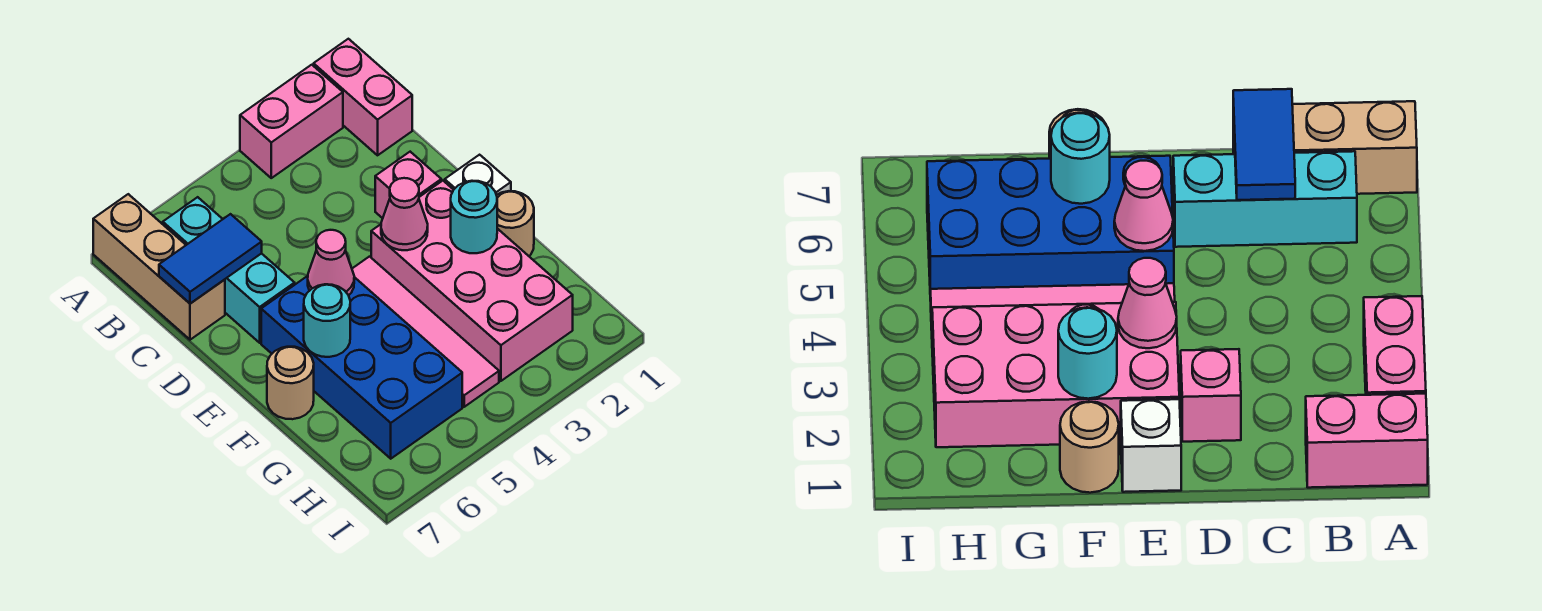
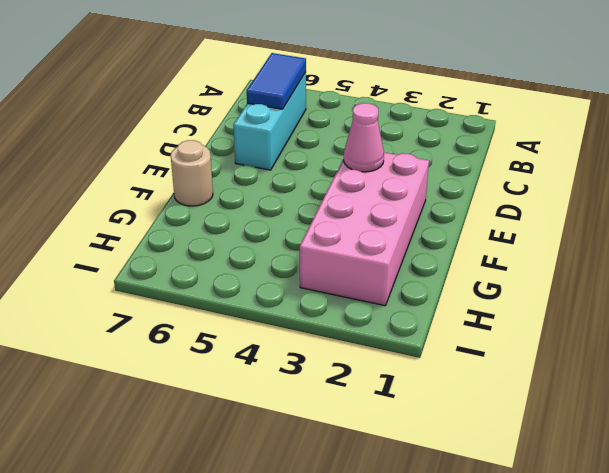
blue 1x2 tile [247,53,306,109] -> blue 1x2 tile turned to [159,214,262,304]
none -> pink 1x2 brick [314,39,412,155]
none -> pink 1x2 brick [240,65,343,178]
none -> tan 1x3 brick [93,194,225,340]

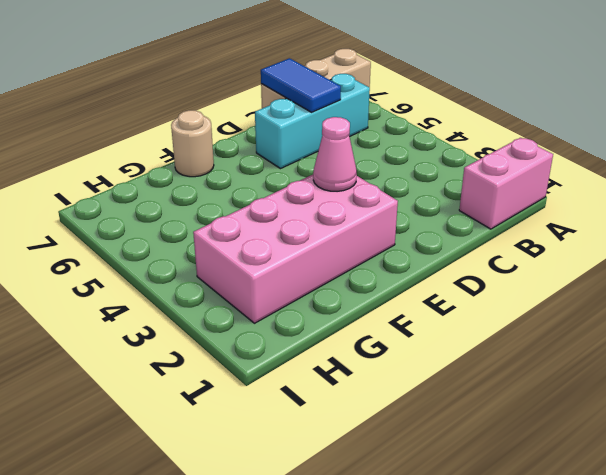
none -> pink 1x2 brick [240,65,343,178]
none -> pink 1x1 brick [375,152,441,218]
none -> white 1x1 brick [445,155,511,195]

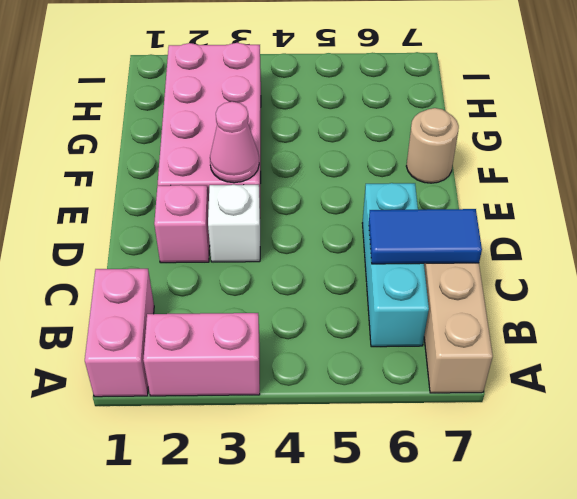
white 1x1 brick [208,185,260,262] -> white 1x1 brick moved to [445,155,511,195]
none -> pink 1x4 tile [352,257,499,407]
none -> blue 2x4 brick [261,276,462,459]
none -> tan 1x1 round brick [497,191,534,256]

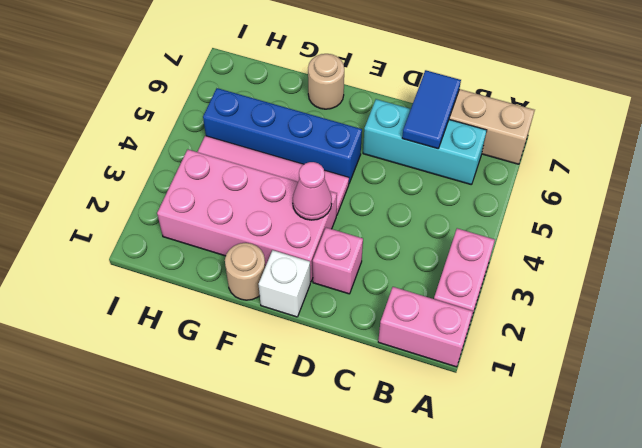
blue 1x4 brick [203,88,362,183] -> blue 2x4 brick [261,276,462,459]
none -> pink 1x1 cone [308,230,354,295]
none -> cyan 1x1 round brick [451,181,497,253]
none -> cyan 1x1 round brick [304,284,350,357]

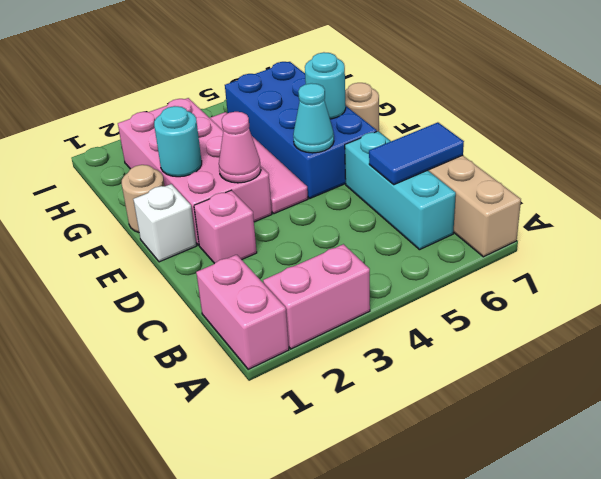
cyan 1x1 cone [293,83,334,153] -> pink 1x1 cone [308,230,354,295]

